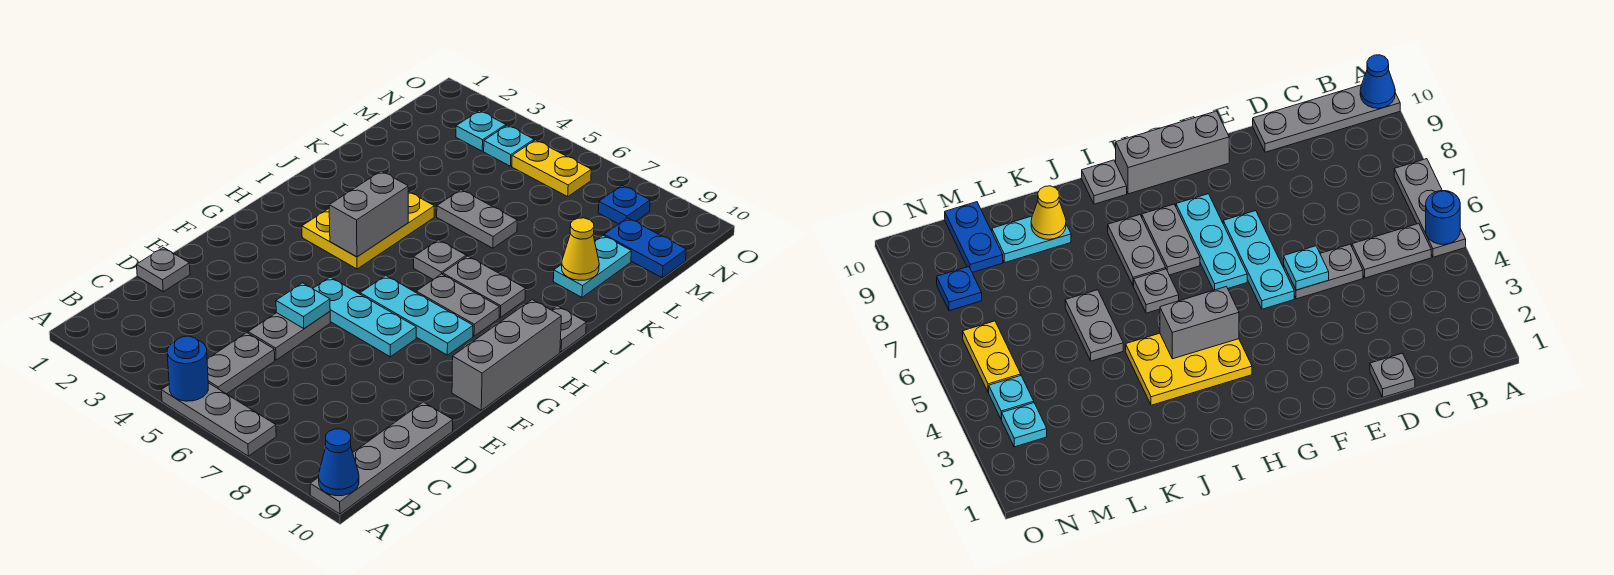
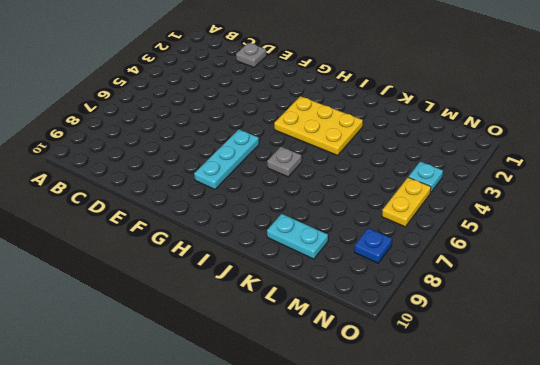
none -> grey 1x3 plate [161,383,276,456]
none -> grey 1x4 plate [310,402,453,514]
none -> grey 1x2 plate [207,333,275,394]

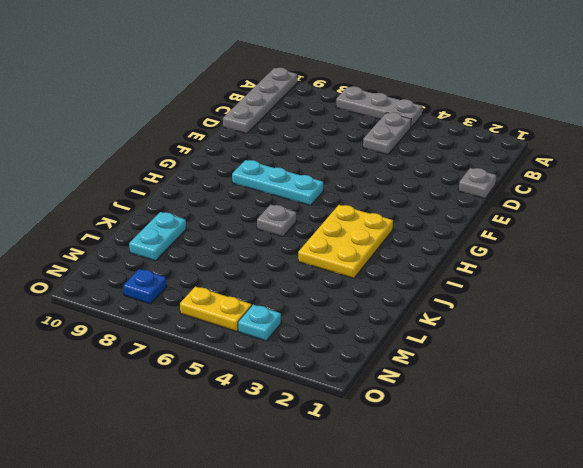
none -> grey 1x2 plate [248,312,330,360]
none -> cyan 1x3 plate [313,277,416,357]
none -> grey 1x3 brick [452,300,561,410]

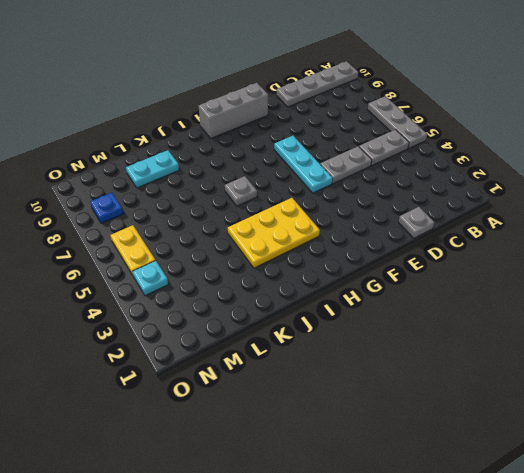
none -> cyan 1x3 plate [360,276,473,355]
none -> grey 1x2 plate [416,274,499,336]
none -> grey 1x2 plate [443,256,526,317]

